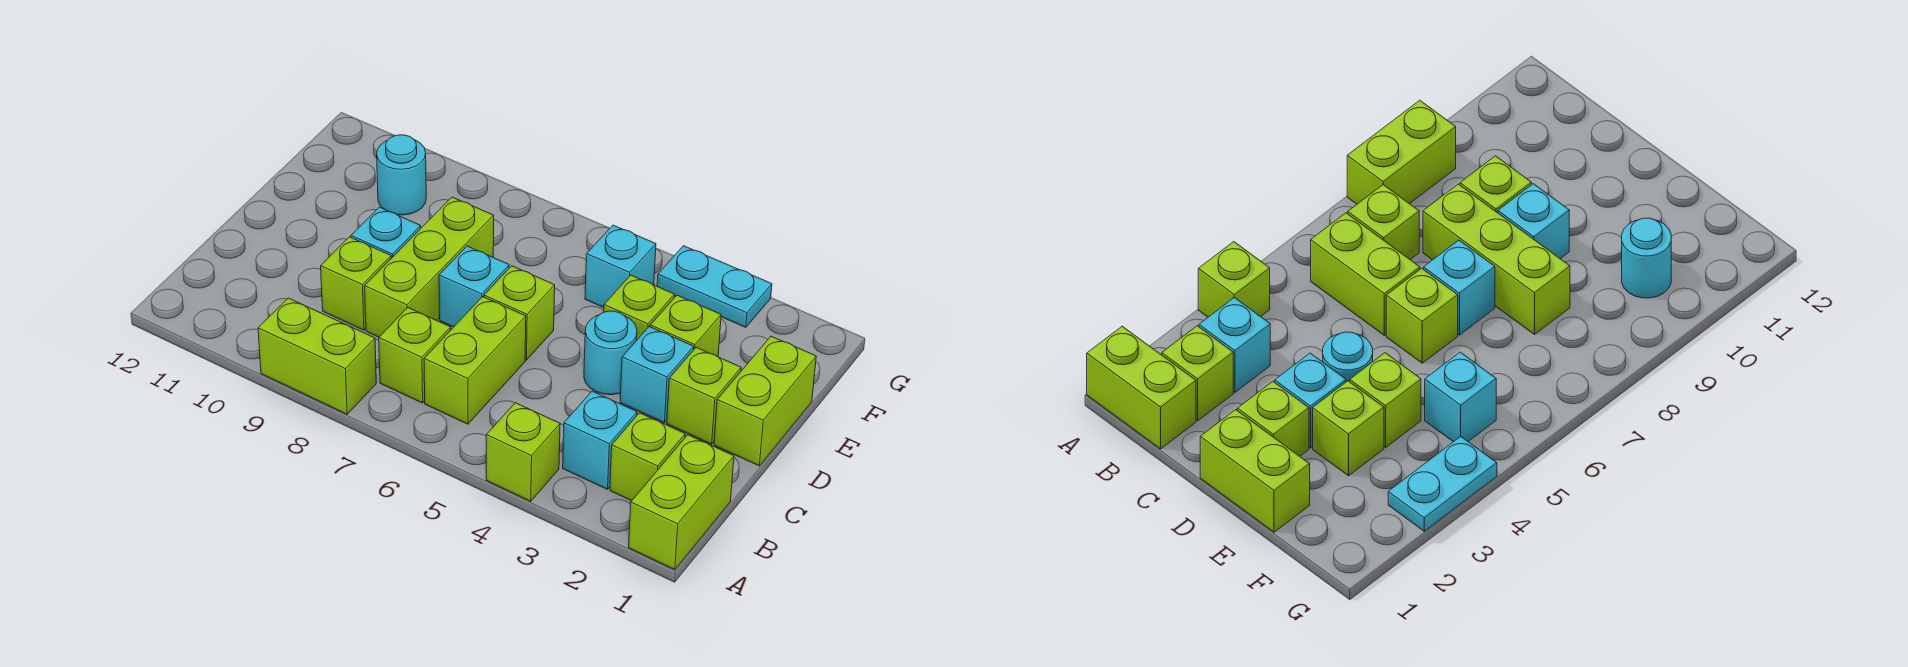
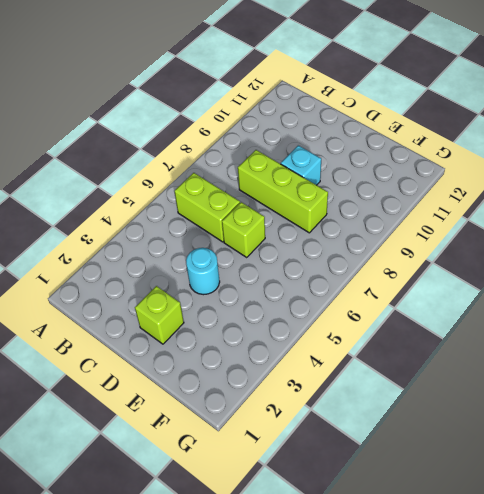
none -> lime 1x2 brick [629,435,734,570]
none -> lime 1x1 brick [486,403,560,501]
none -> lime 1x2 brick [258,298,376,414]

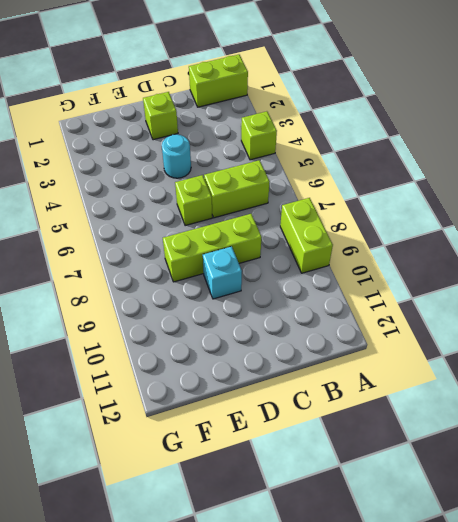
none -> lime 1x1 brick [610,413,685,501]
none -> cyan 1x1 brick [563,391,637,489]
none -> lime 1x1 brick [379,308,451,403]

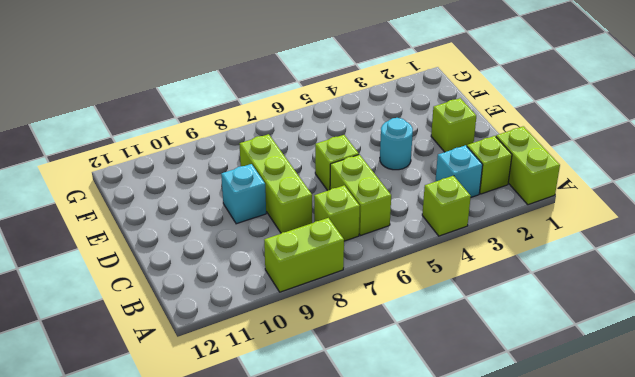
none -> lime 1x1 brick [321,237,391,330]
none -> lime 1x2 brick [714,336,816,466]
none -> cyan 1x1 brick [620,327,694,423]

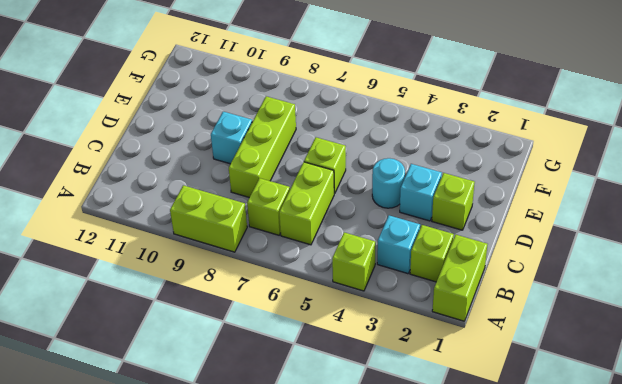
none -> lime 1x1 brick [321,237,391,330]
none -> lime 1x2 brick [714,336,816,466]
none -> cyan 1x1 brick [439,246,509,327]

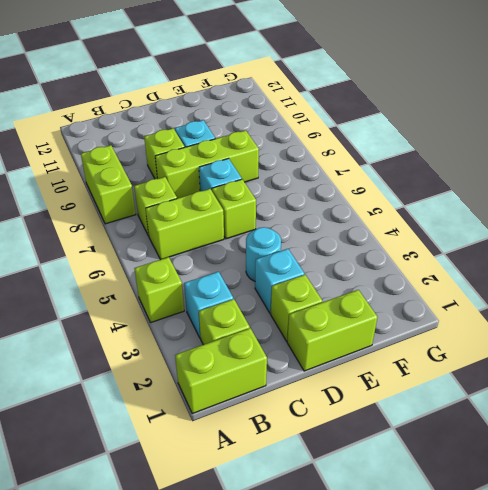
none -> lime 1x1 brick [650,295,721,357]
none -> lime 1x1 brick [604,275,675,340]
none -> cyan 1x1 brick [585,225,656,308]

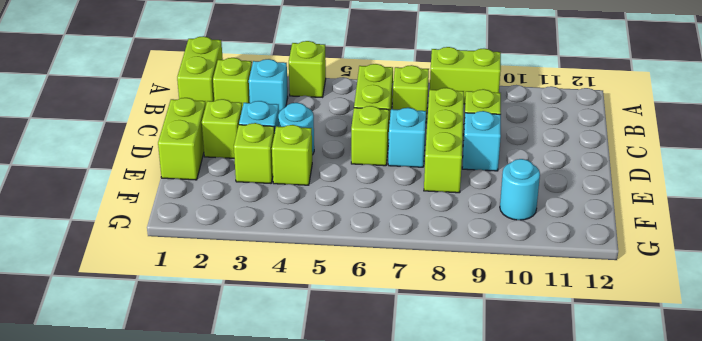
none -> cyan 1x1 brick [585,225,656,308]
none -> cyan 1x2 plate [657,246,772,327]

